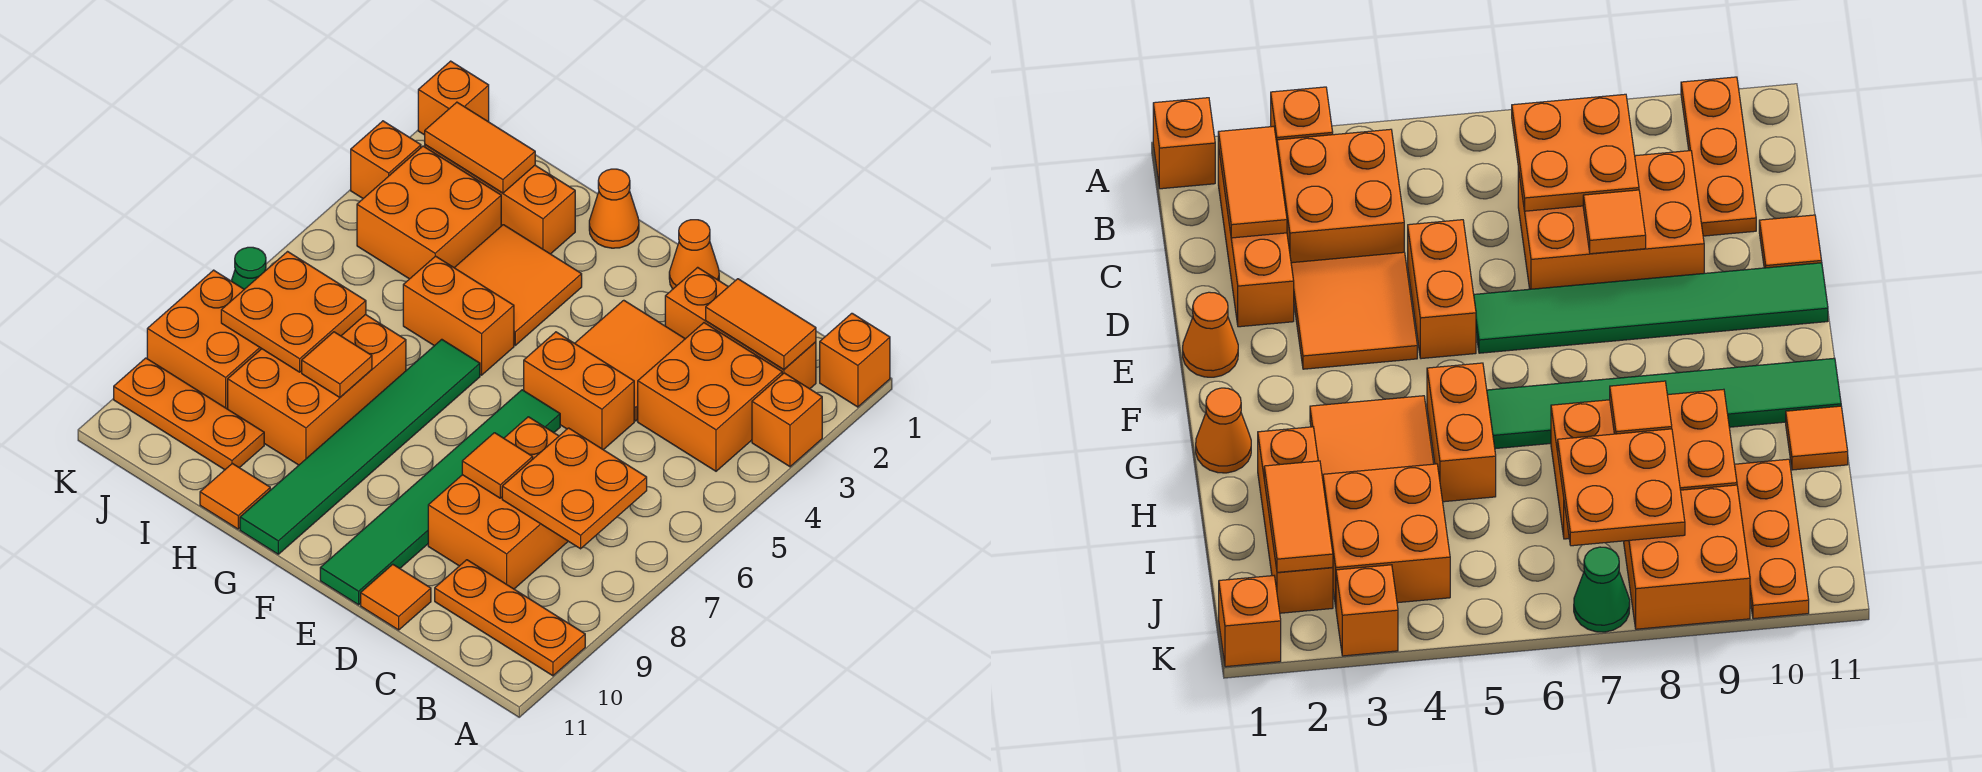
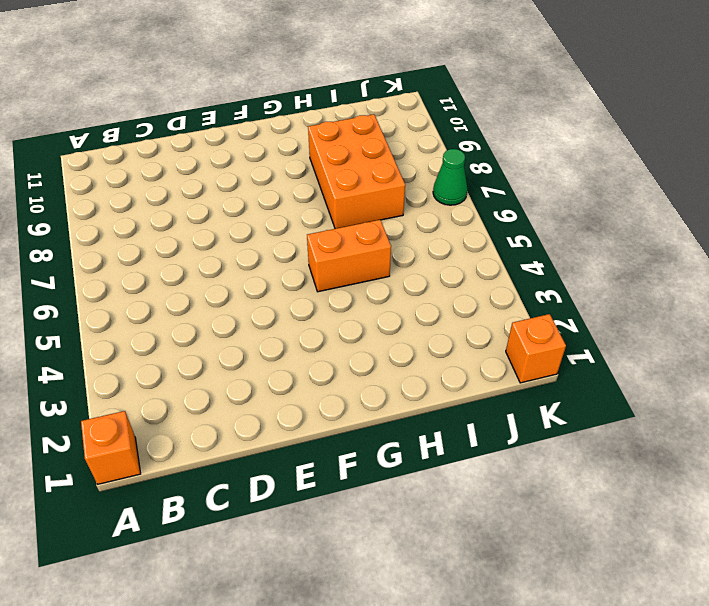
none -> orange 1x1 brick [752,373,822,467]
none -> orange 1x3 plate [435,560,585,676]
none -> orange 1x3 brick [665,267,816,389]
none -> orange 2x2 brick [638,323,782,471]

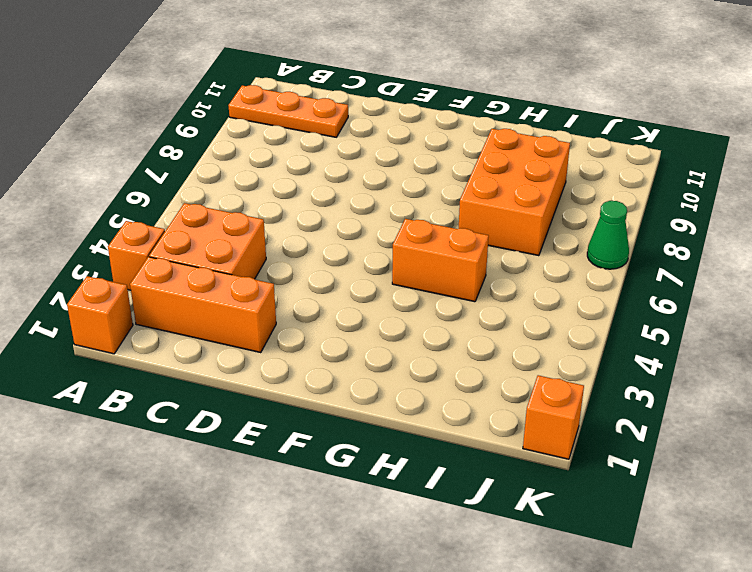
none -> orange 2x3 brick [428,417,568,589]
none -> orange 2x2 tile [575,300,685,421]
none -> orange 1x2 brick [524,332,634,450]
none -> orange 1x1 tile [361,564,431,630]

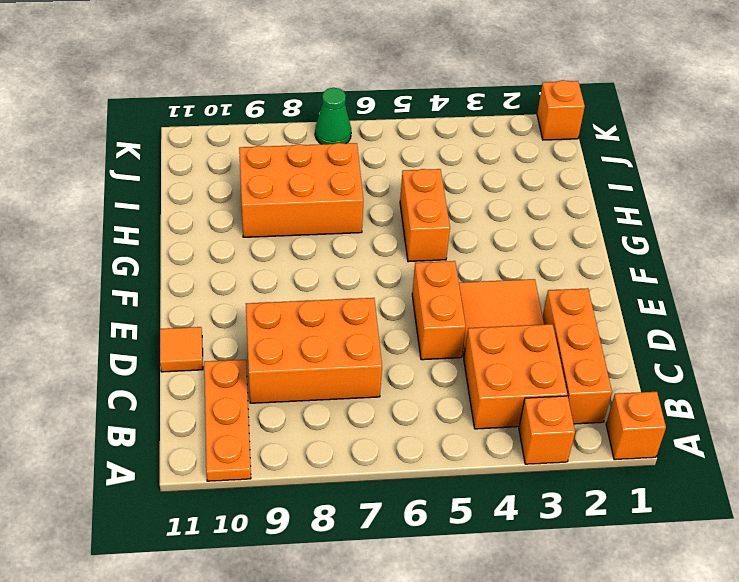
none -> orange 1x1 cone [669,220,719,289]
none -> green 1x6 tile [320,390,560,605]
none -> orange 1x1 cone [589,169,639,248]
none -> orange 2x2 tile [454,225,582,345]

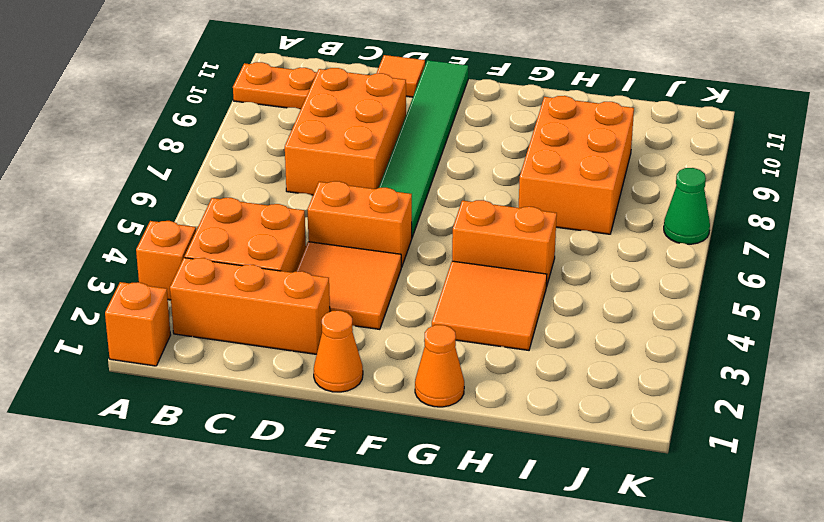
none -> green 1x6 tile [240,339,480,554]
none -> orange 1x3 brick [425,145,575,254]
none -> orange 1x1 tile [200,463,270,529]
none -> orange 2x2 brick [357,146,501,279]

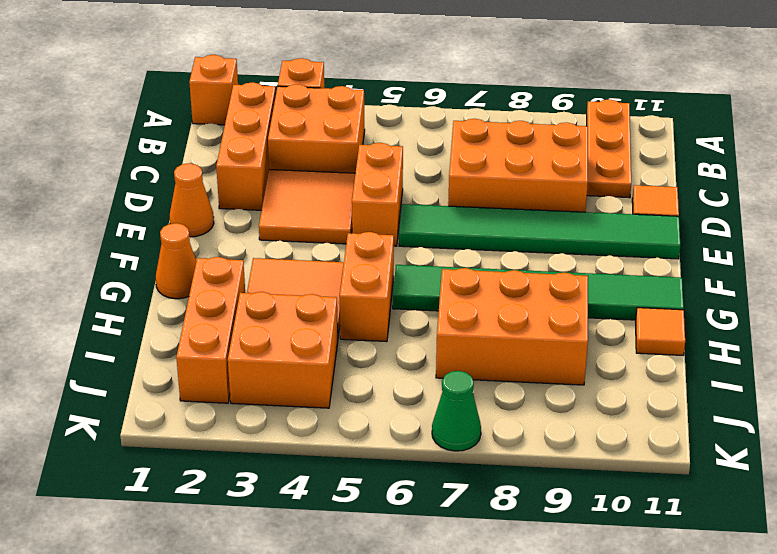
none -> orange 1x3 plate [114,358,264,470]
none -> orange 2x2 brick [147,270,262,409]
none -> orange 1x1 brick [418,61,489,135]
none -> orange 1x1 brick [351,121,421,198]

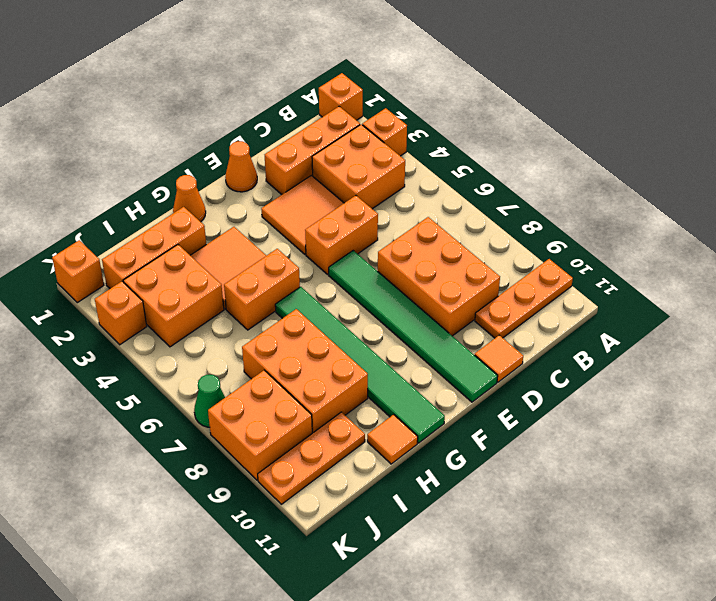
none -> orange 1x2 tile [706,279,816,370]
none -> orange 2x2 plate [502,428,647,549]
none -> orange 1x1 tile [462,433,533,498]
none -> orange 1x1 tile [302,332,372,397]

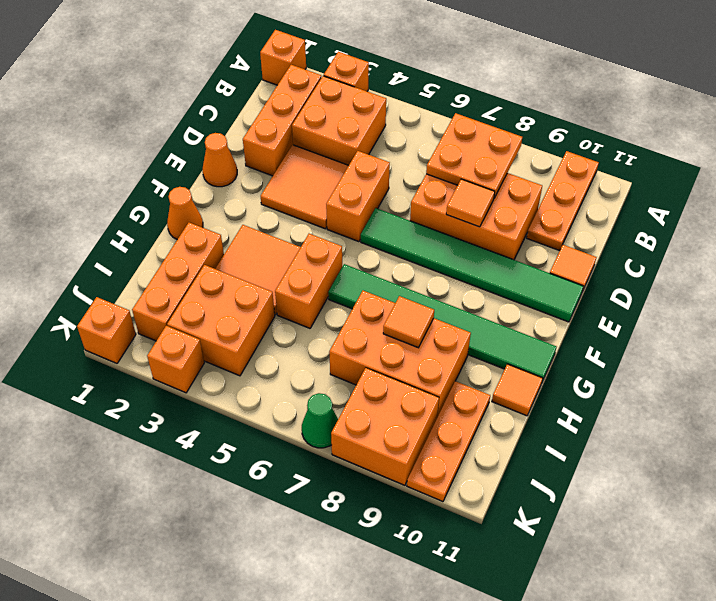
none -> orange 1x2 tile [706,279,816,370]
none -> orange 1x2 tile [425,102,535,193]
none -> orange 2x2 plate [221,252,366,372]

